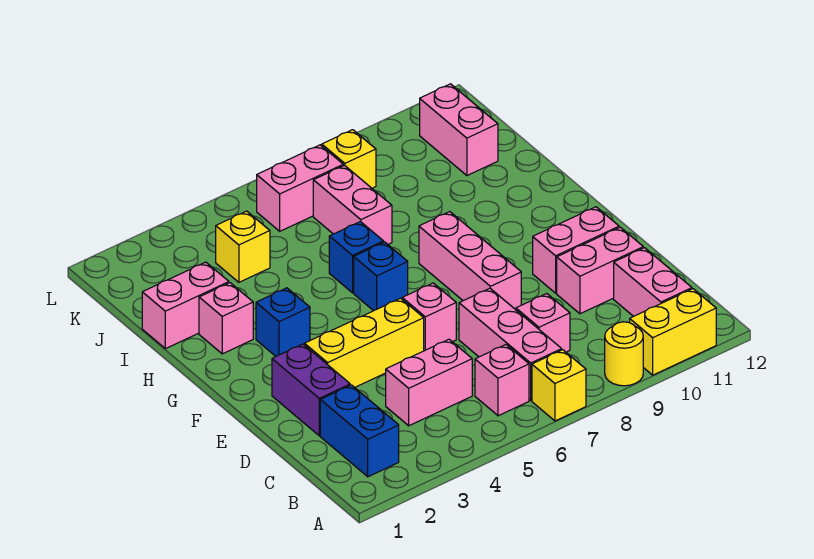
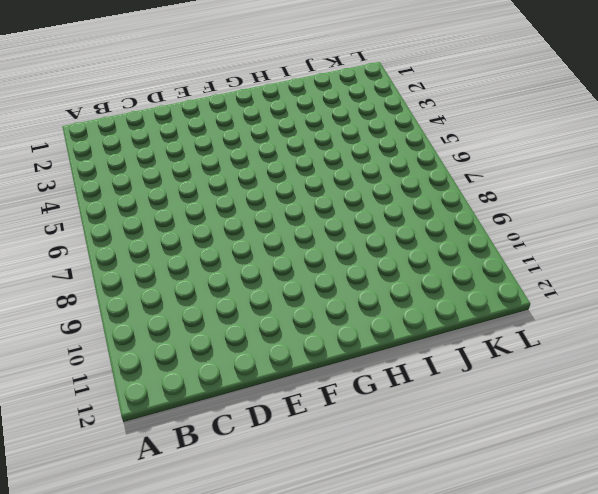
none -> yellow 1x1 brick [532,350,586,421]
none -> yellow 1x1 round brick [605,322,643,386]
none -> yellow 1x2 brick [630,289,716,375]

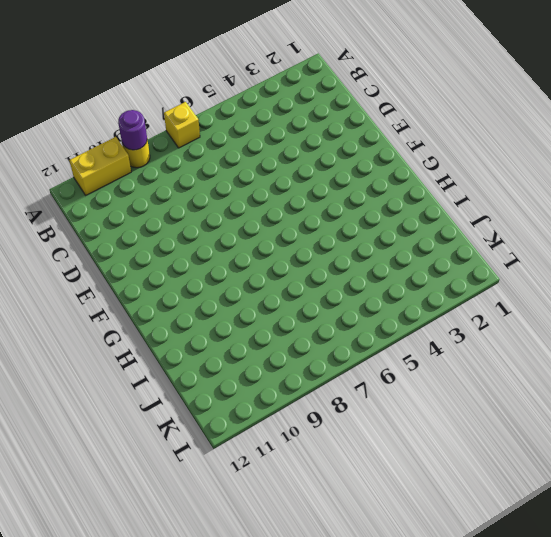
purple 1x1 round brick [118,110,147,150] -> none
none -> blue 1x2 brick [320,385,399,477]
none -> pink 1x1 brick [475,345,529,416]
none -> pink 1x3 brick [459,288,562,400]

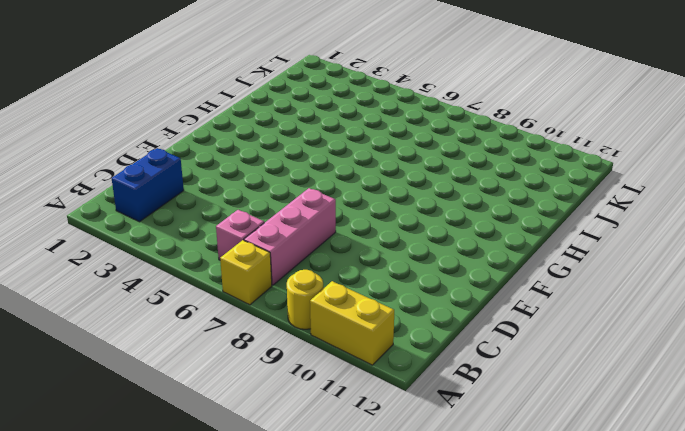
none -> pink 1x2 brick [614,248,692,316]
none -> pink 1x2 brick [386,339,472,426]
none -> pink 1x1 brick [516,294,570,352]

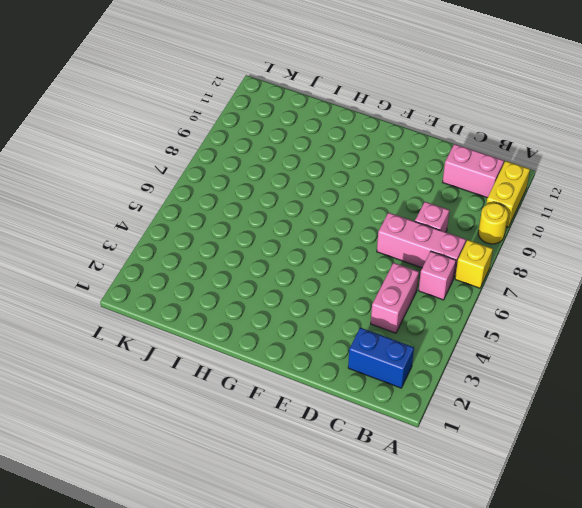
none -> purple 1x2 brick [272,344,350,436]
none -> pink 1x2 brick [557,227,643,314]
none -> yellow 1x3 brick [305,298,424,387]

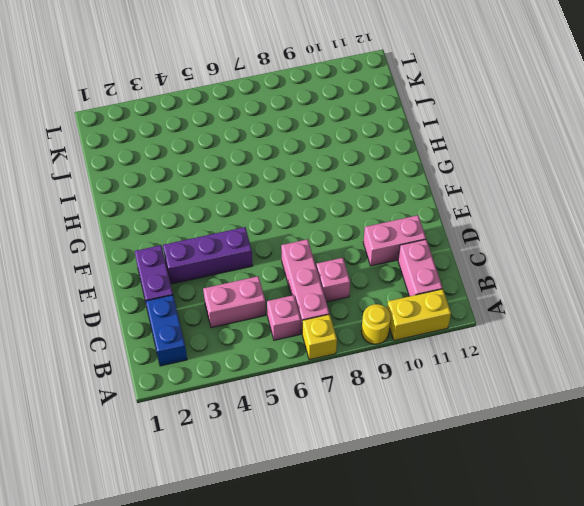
purple 1x3 brick [163,227,252,284] -> yellow 1x3 brick [305,298,424,387]
none -> pink 1x1 brick [402,283,456,351]
none -> pink 1x3 brick [419,212,521,310]
none -> pink 1x2 brick [533,207,619,293]

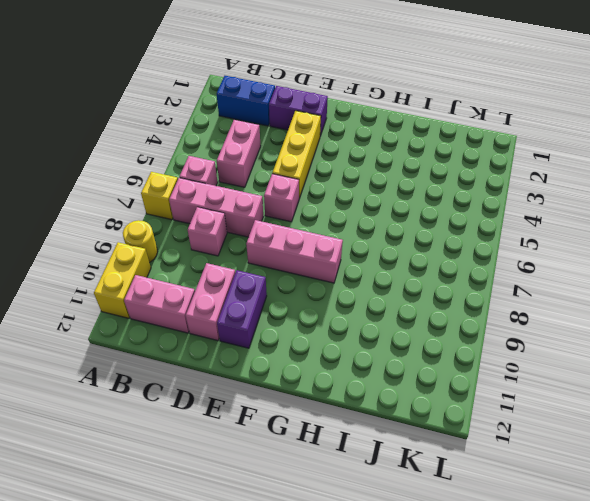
purple 1x2 brick [217,270,267,348] -> pink 1x2 brick [533,207,619,293]
none -> blue 1x1 brick [256,288,310,356]
none -> blue 1x1 brick [354,242,408,311]
none -> pink 1x1 brick [199,283,253,354]

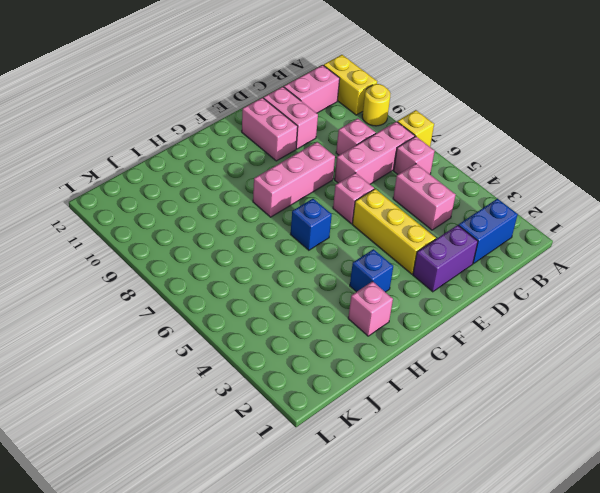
none -> blue 1x1 brick [329,222,384,293]
none -> pink 1x2 brick [142,262,229,349]
none -> pink 1x2 brick [313,165,392,244]

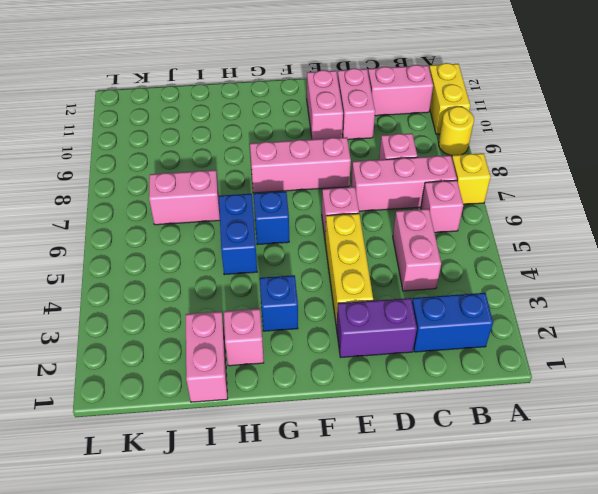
blue 1x2 brick [219,194,257,275] -> blue 1x1 brick [329,222,384,293]
none -> yellow 1x1 brick [216,211,270,282]
none -> pink 1x2 brick [420,84,498,175]
none -> pink 1x2 brick [257,145,343,231]

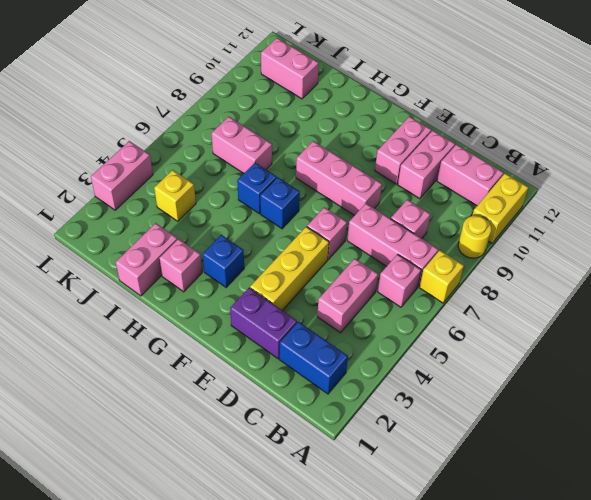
pink 1x2 brick [91,141,153,210] -> pink 1x2 brick moved to [257,145,343,231]
none -> yellow 1x1 brick [322,130,376,188]

